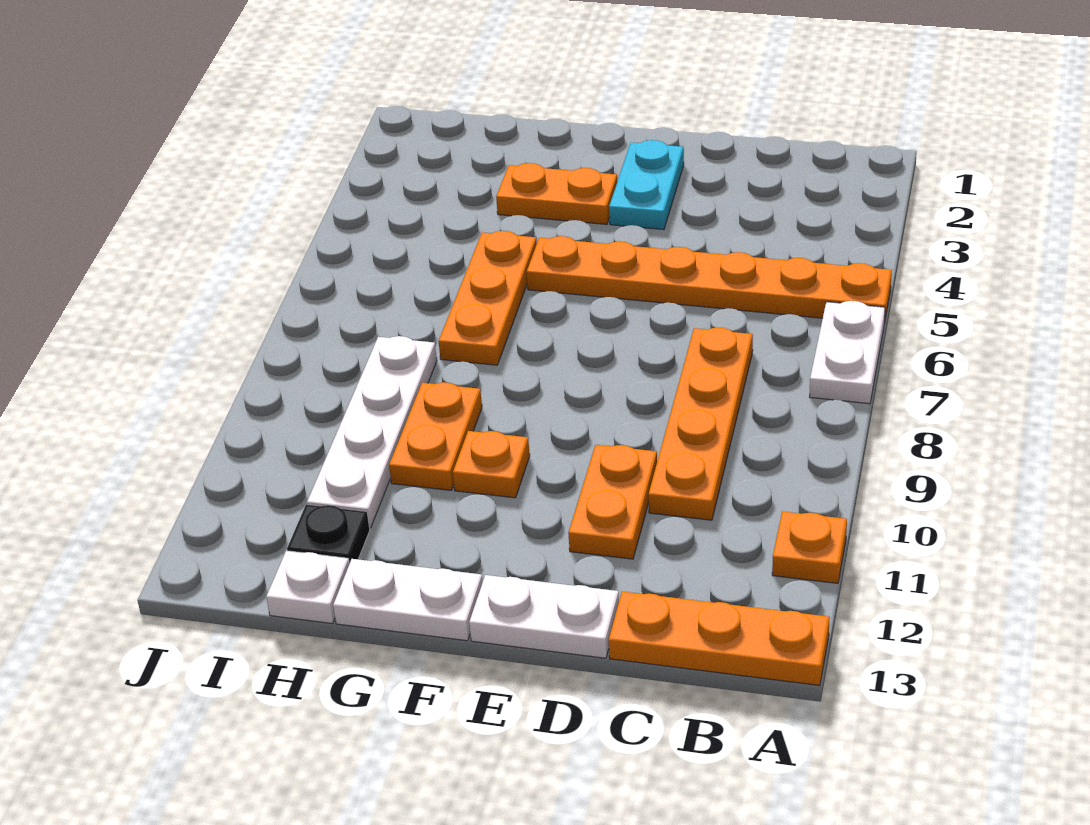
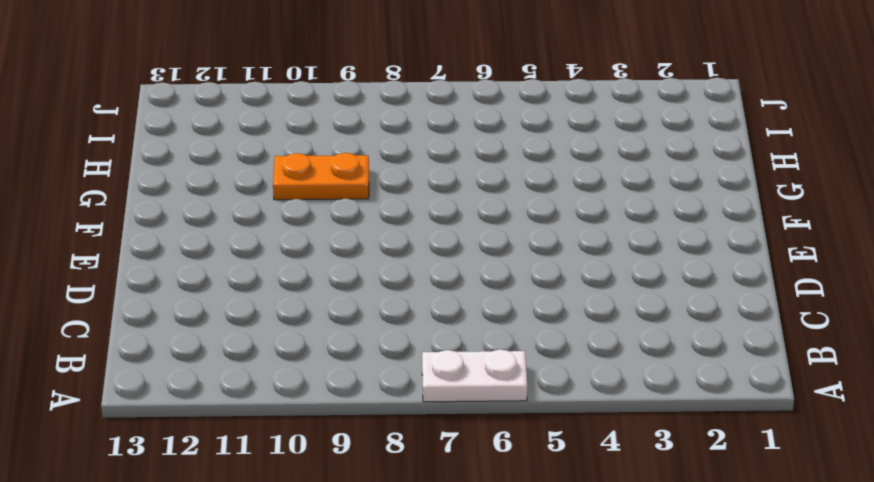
none -> orange 1x6 plate [527,236,892,322]
none -> orange 1x1 plate [772,511,847,583]
none -> orange 1x3 plate [609,592,830,686]

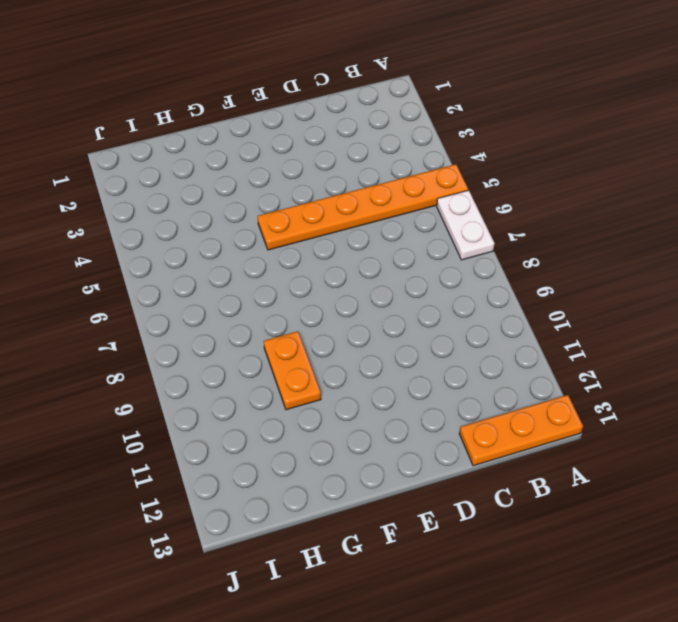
none -> orange 1x1 plate [772,511,847,583]
none -> orange 1x4 plate [648,328,753,520]
none -> orange 1x2 plate [568,445,657,559]

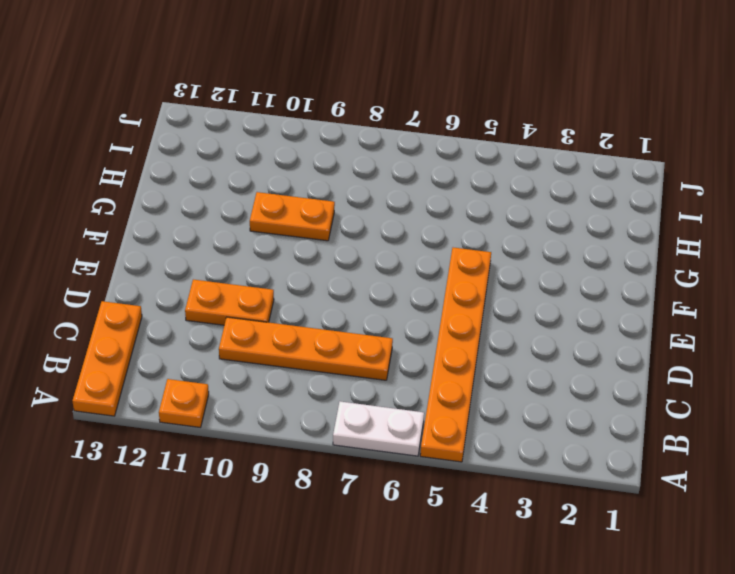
none -> white 1x2 plate [469,575,619,658]
none -> cyan 1x2 plate [609,140,684,230]
none -> orange 1x2 plate [496,163,617,224]

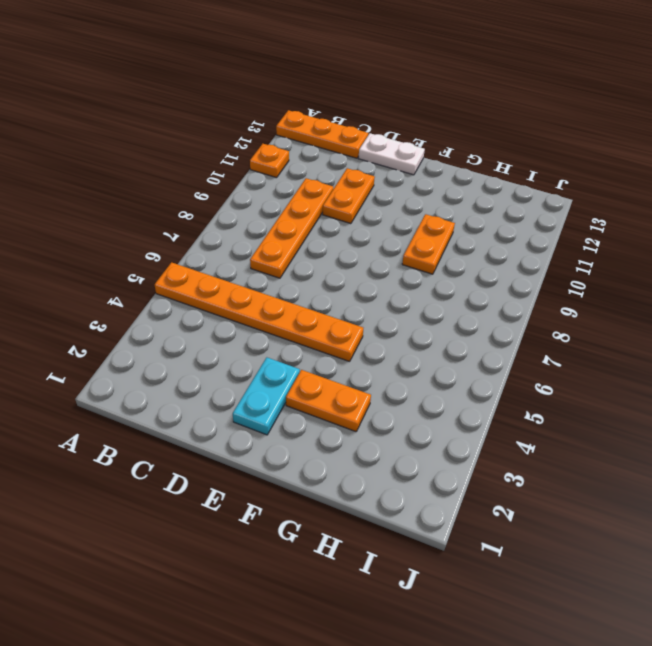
none -> white 1x2 plate [810,301,885,404]
none -> orange 1x1 plate [453,431,530,498]
none -> white 1x2 plate [333,559,483,641]

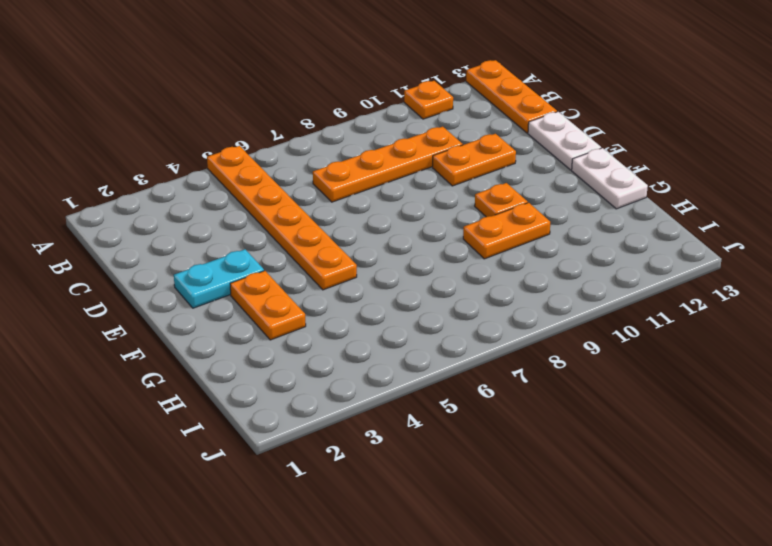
none -> white 1x2 plate [810,301,885,404]
none -> orange 1x3 plate [439,231,537,365]
none -> white 1x4 plate [307,336,437,528]

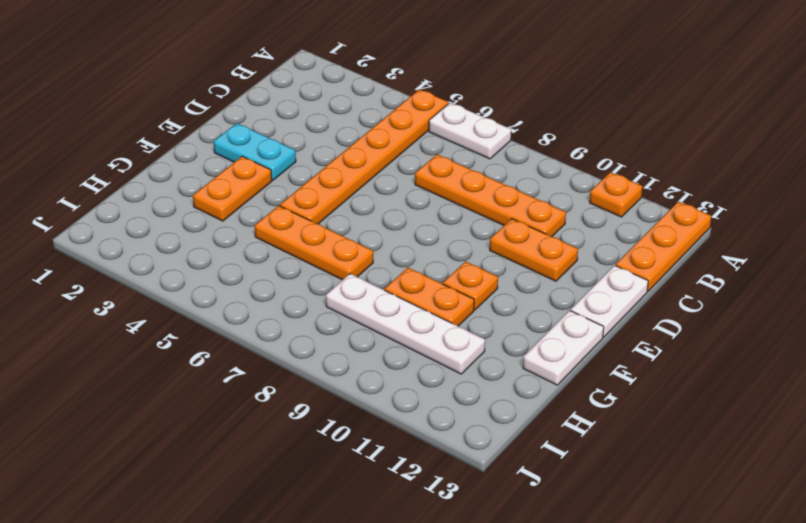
none -> black 1x1 plate [287,504,370,564]
none -> white 1x1 plate [266,551,349,624]

